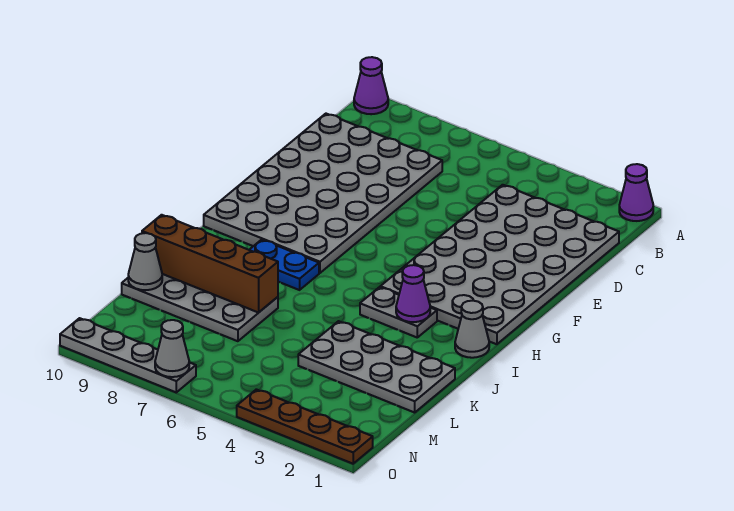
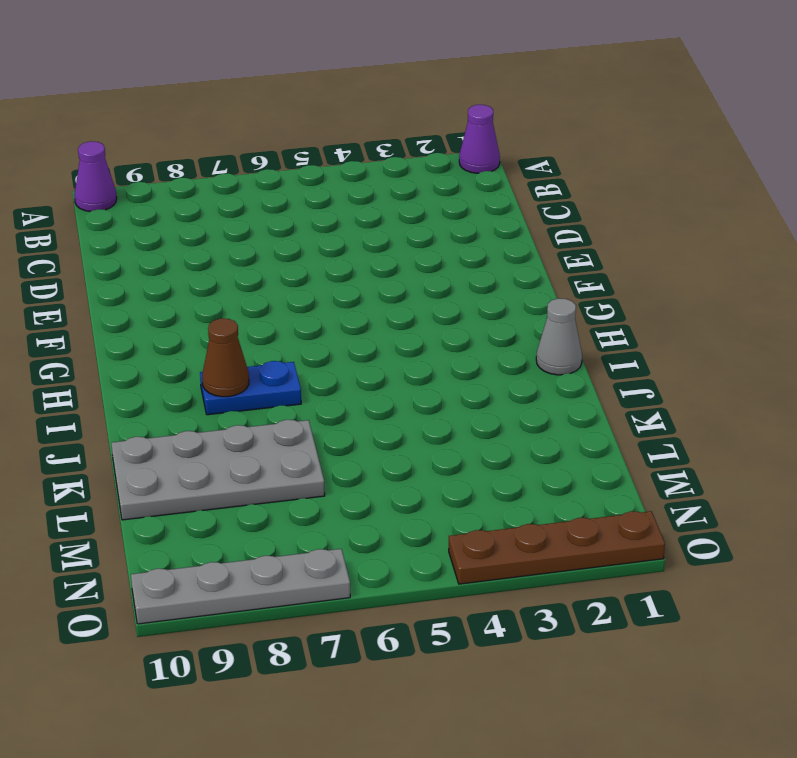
brown 1x1 cone [202,318,249,397] -> none
none -> grey 4x6 plate [380,185,619,344]
none -> grey 4x6 plate [204,114,442,273]
none -> grey 1x2 plate [360,287,437,337]

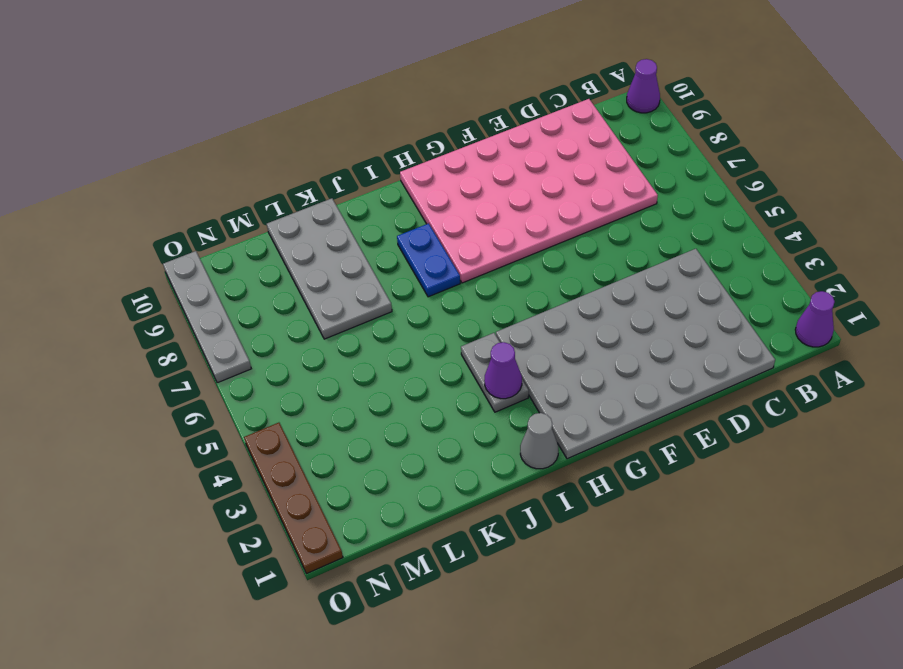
pink 4x6 plate [400,99,658,283] -> grey 4x6 plate [204,114,442,273]
none -> grey 2x4 plate [298,321,455,412]
none -> brown 1x4 brick [142,215,278,313]
none -> grey 1x1 cone [128,233,162,290]

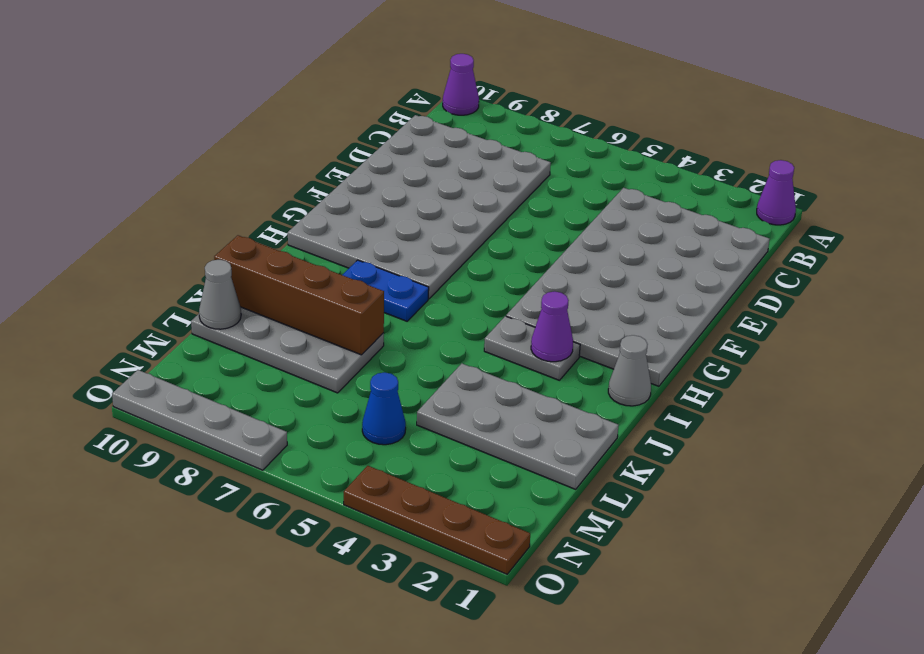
blue 1x1 cone [362,372,406,445] -> none
none -> grey 1x1 cone [155,320,189,377]

